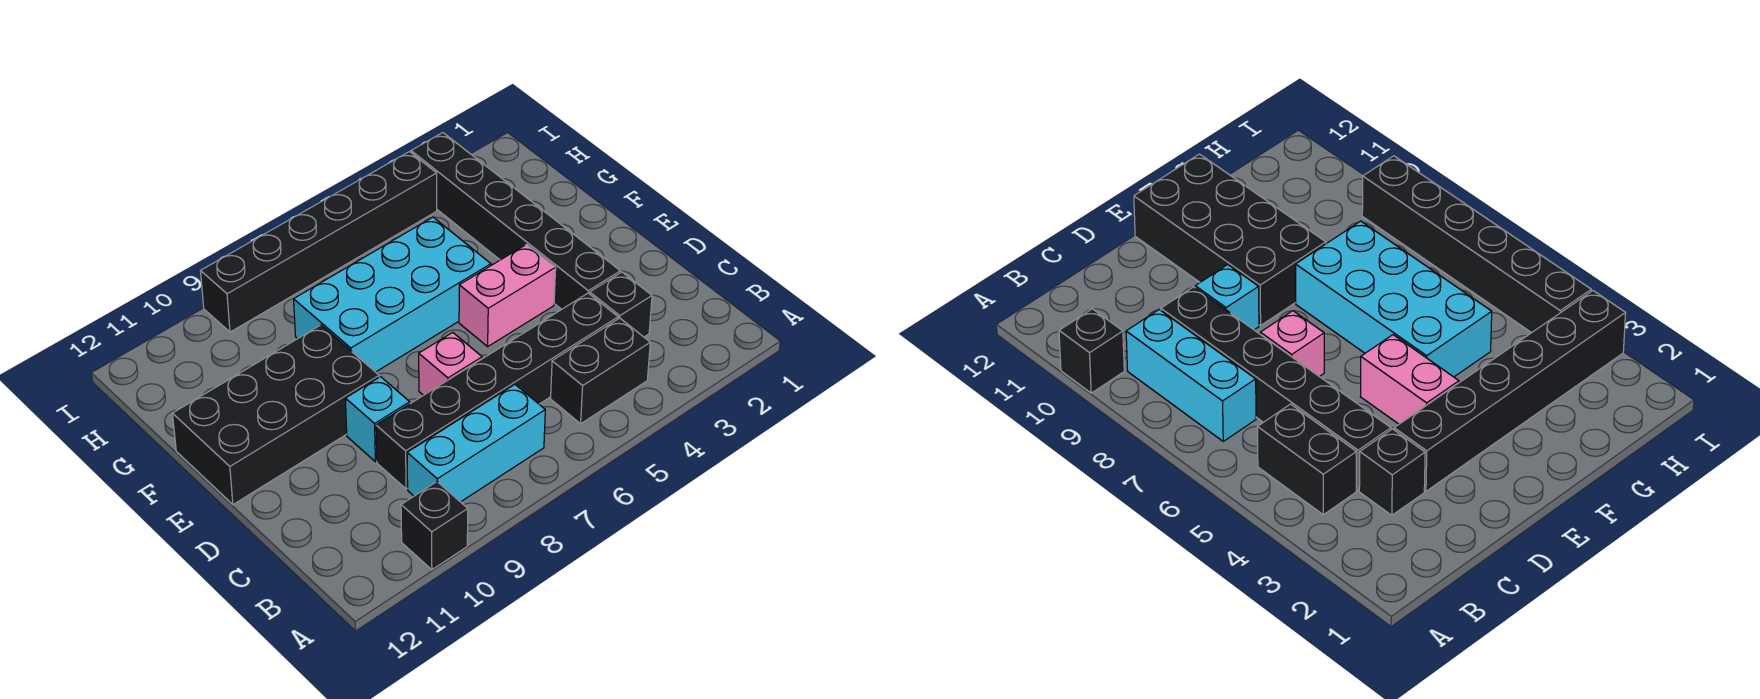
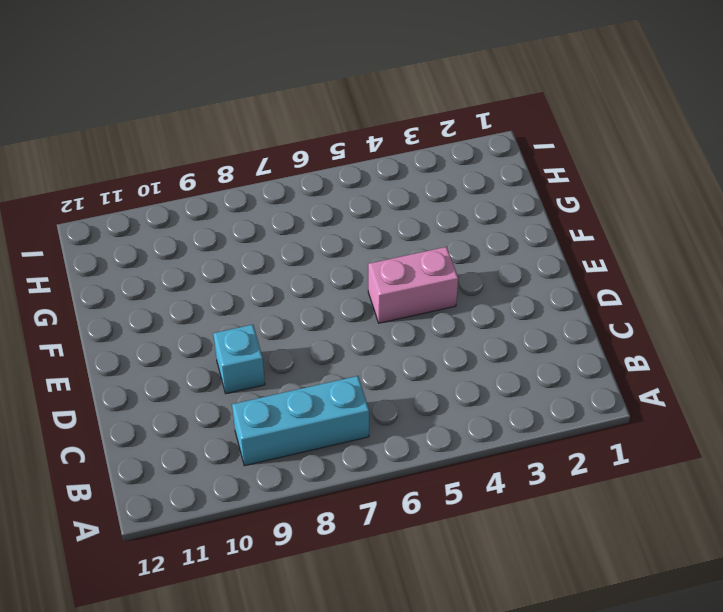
none -> black 1x1 brick [401,482,468,570]
none -> black 1x2 brick [551,318,650,424]
none -> black 1x1 brick [590,272,652,337]

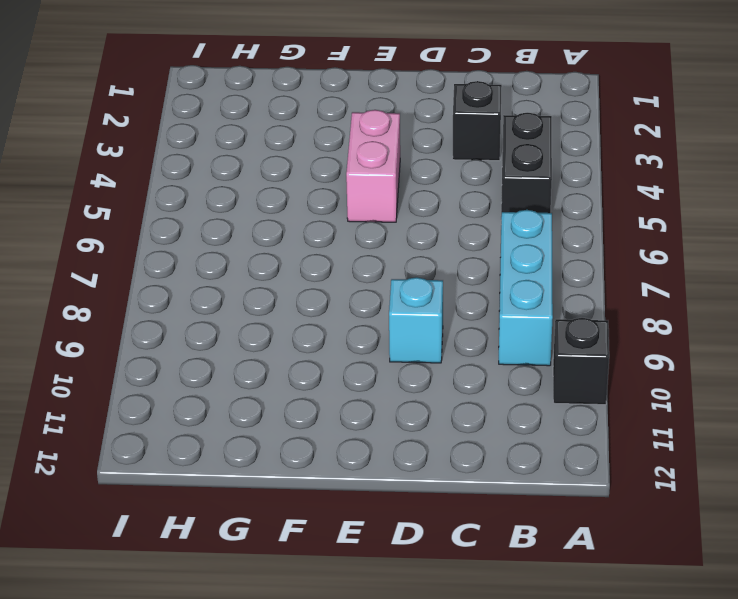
none -> black 1x6 brick [376,293,618,489]
none -> black 1x6 brick [411,133,620,309]
none -> pink 1x1 brick [419,332,482,395]

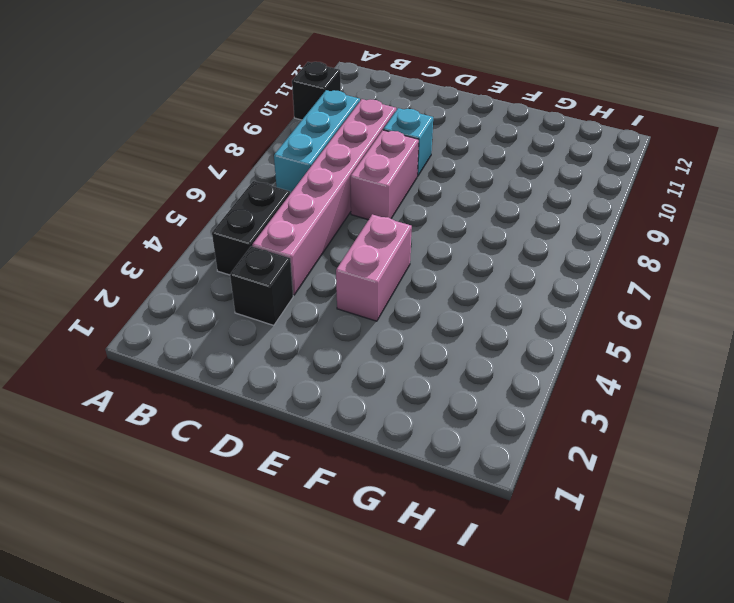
pink 1x6 brick [252,99,396,295] -> black 1x6 brick [376,293,618,489]
pink 1x2 brick [350,130,419,220] -> pink 1x1 brick [419,332,482,395]
none -> black 1x6 brick [411,133,620,309]
none -> black 2x4 brick [173,325,379,504]
none -> cyan 2x4 brick [294,217,491,372]

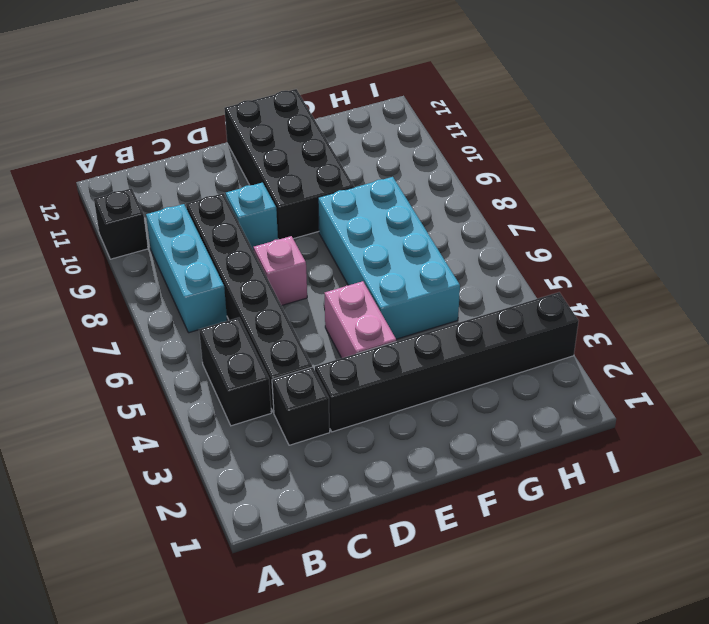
none -> black 1x6 brick [201,152,437,332]

